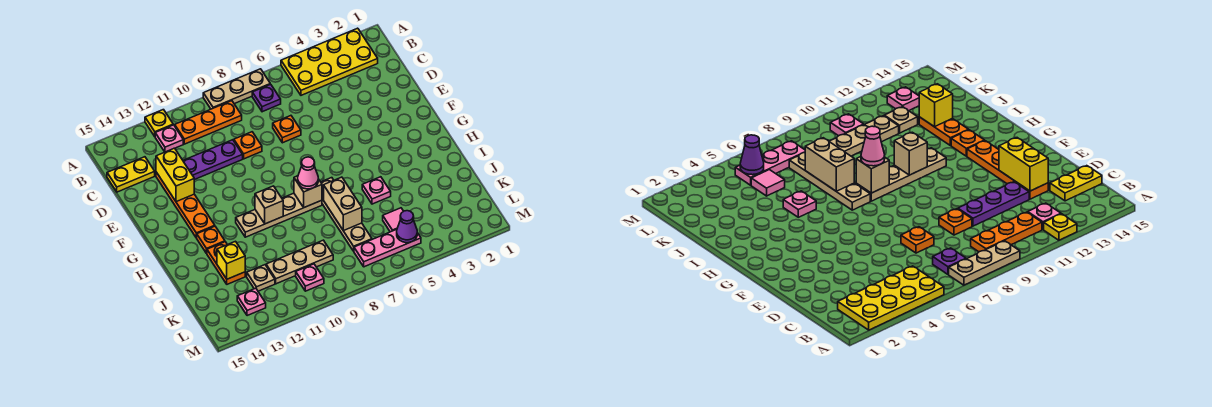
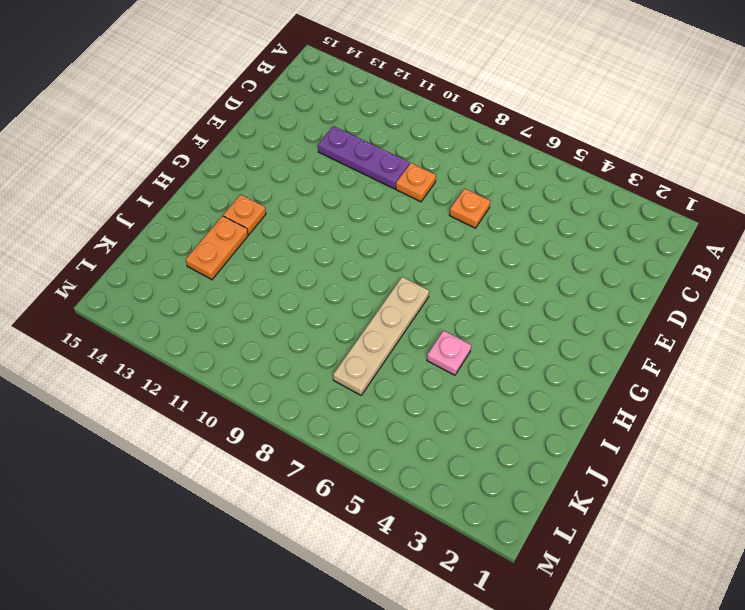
none -> yellow 2x4 plate [281,28,378,95]
none -> tan 1x3 plate [203,69,270,109]
none -> yellow 1x1 plate [145,110,173,136]

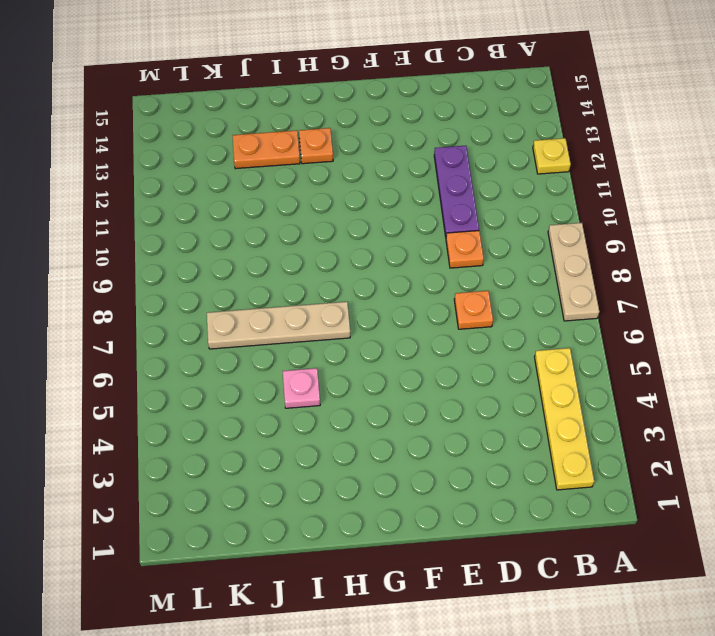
yellow 1x4 plate [535,348,594,490] -> yellow 2x4 plate [281,28,378,95]
none -> purple 1x1 plate [252,84,281,112]
none -> orange 1x3 plate [175,101,242,144]
none -> pink 1x1 plate [155,125,183,152]

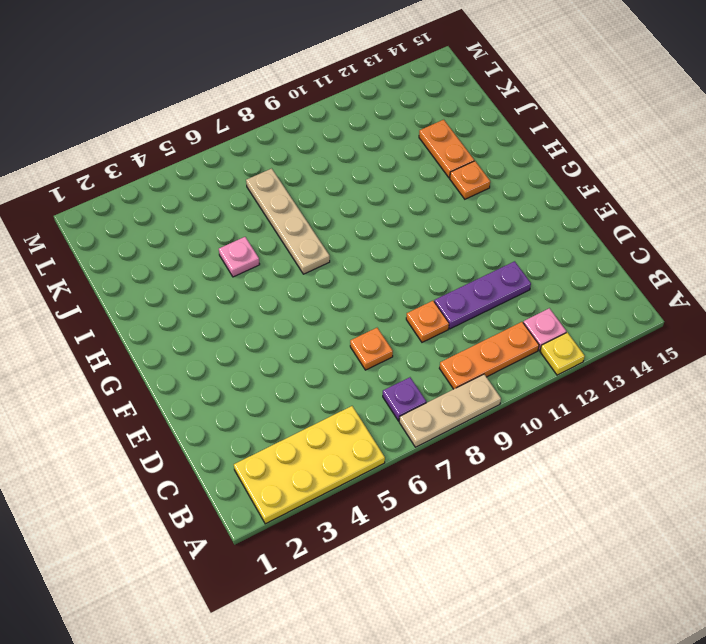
none -> yellow 1x2 plate [107,157,155,192]
none -> orange 1x4 plate [156,172,215,238]
none -> tan 1x4 plate [236,193,322,237]

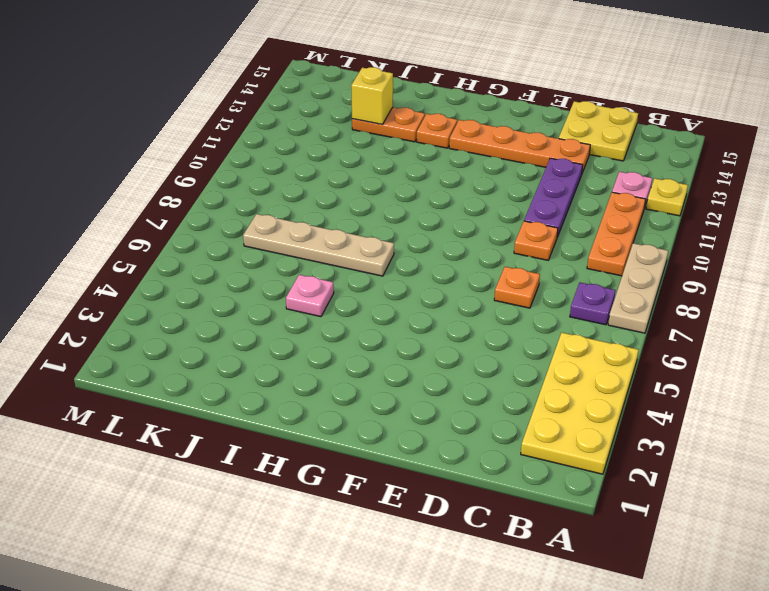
yellow 2x2 plate [559,101,638,161] -> yellow 1x2 plate [107,157,155,192]
none -> tan 1x4 plate [236,193,322,237]
none -> pink 1x1 tile [383,208,403,232]
none -> tan 1x3 plate [266,240,333,284]

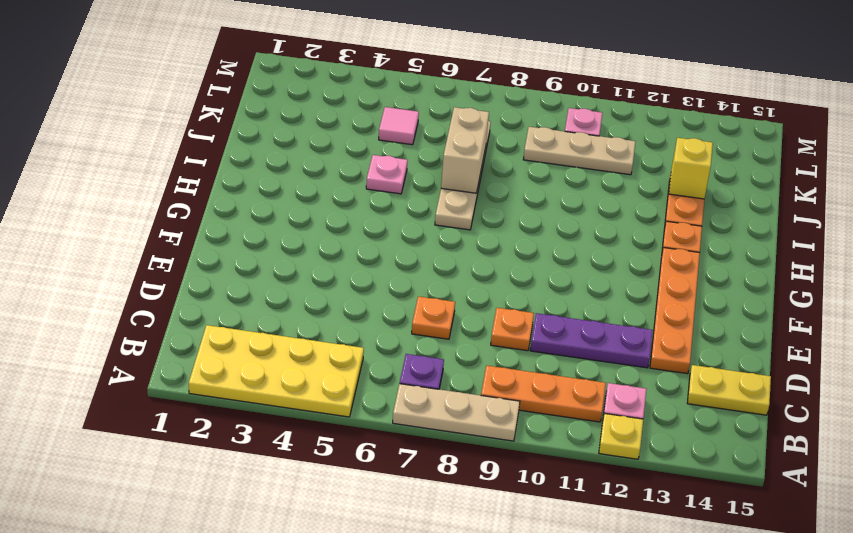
none -> tan 1x4 plate [236,193,322,237]
none -> tan 1x1 plate [247,265,275,291]
none -> pink 1x3 plate [354,229,421,267]

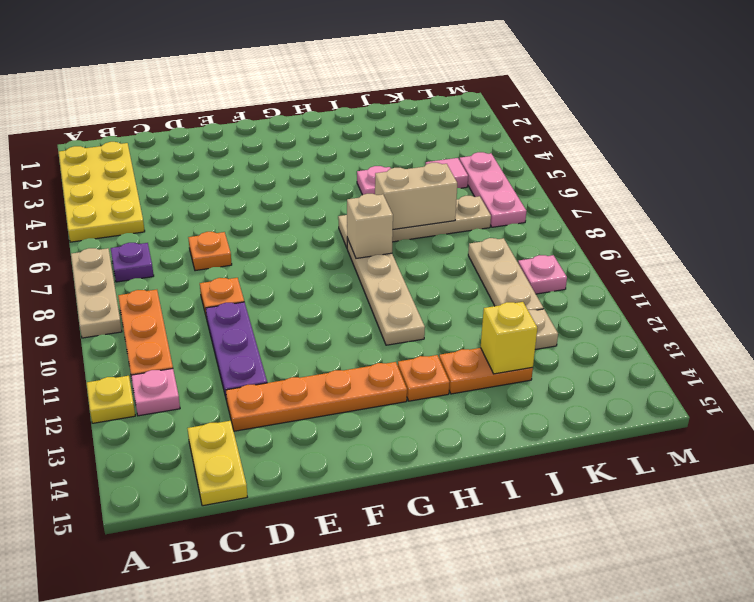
none -> pink 1x1 plate [237,288,266,316]
none -> yellow 1x2 brick [156,148,194,202]
none -> tan 1x1 brick [255,186,283,224]

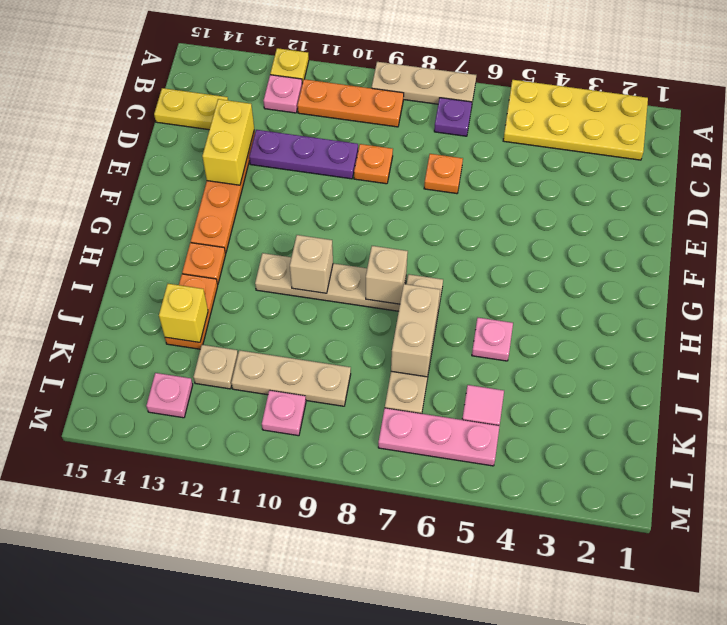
none -> purple 1x1 cone [397,211,417,243]
none -> pink 1x1 cone [298,157,318,189]

